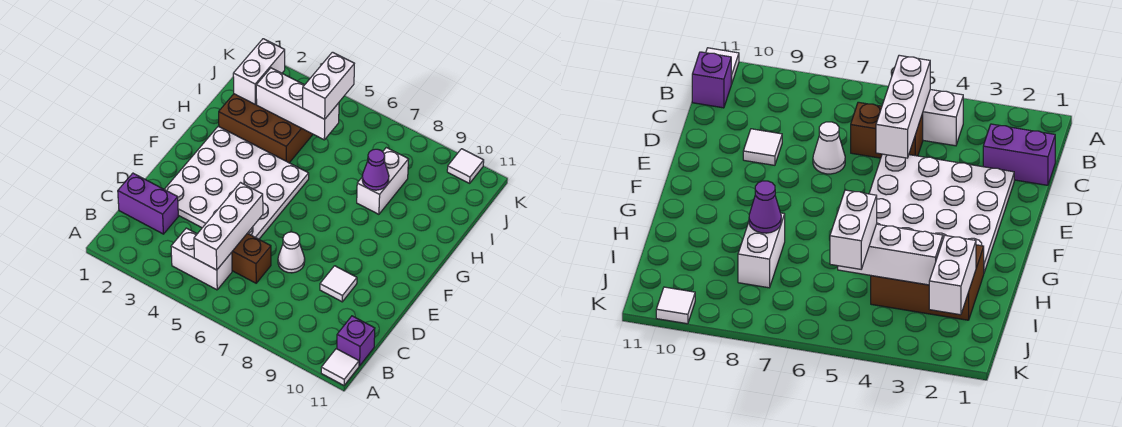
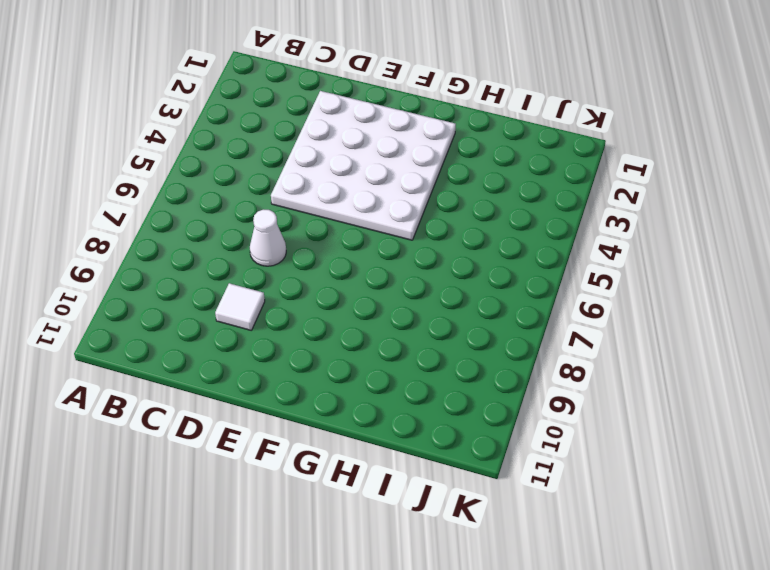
none -> white 1x1 tile [321,349,359,385]
none -> white 1x2 brick [171,228,232,290]
none -> purple 1x1 brick [337,316,375,366]

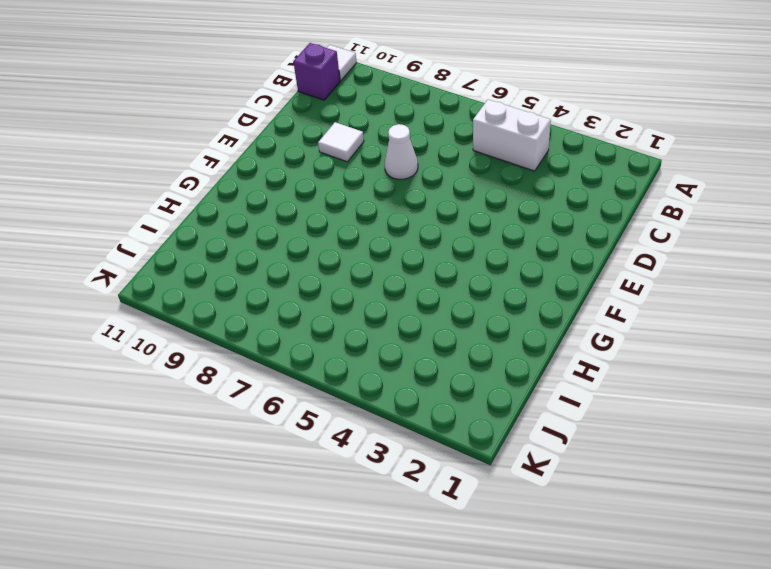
none -> purple 1x2 brick [118,173,178,234]
none -> brown 1x2 brick [231,233,271,283]
none -> white 4x4 plate [164,126,309,239]

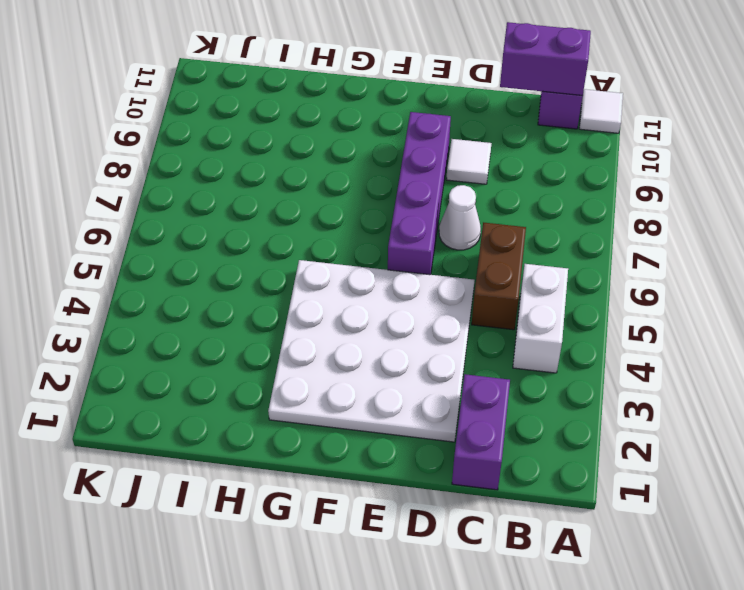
purple 1x2 brick [500,22,591,95] -> none
purple 1x4 brick [388,112,451,275] -> none
none -> brown 2x3 brick [219,94,313,163]
none -> white 1x2 brick [357,147,409,214]
none -> white 1x1 tile [447,149,484,183]

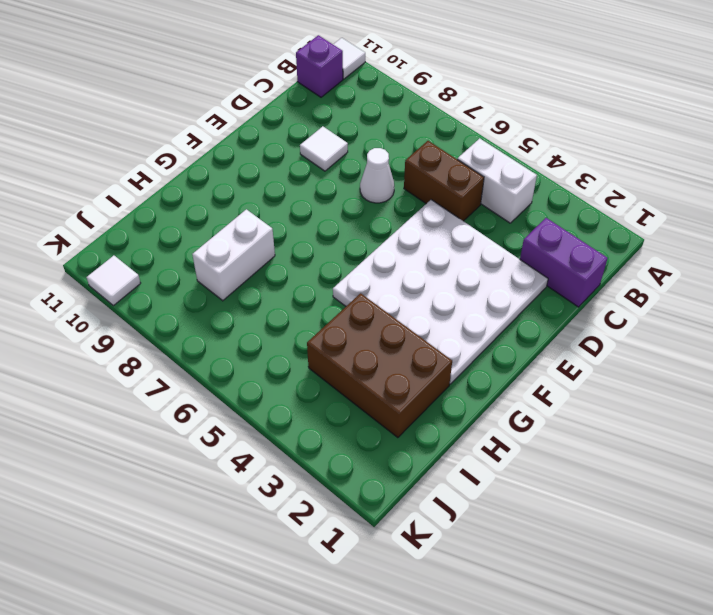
none -> white 1x3 brick [194,183,263,270]
none -> purple 1x1 cone [362,149,389,190]
none -> white 1x2 brick [233,39,285,104]

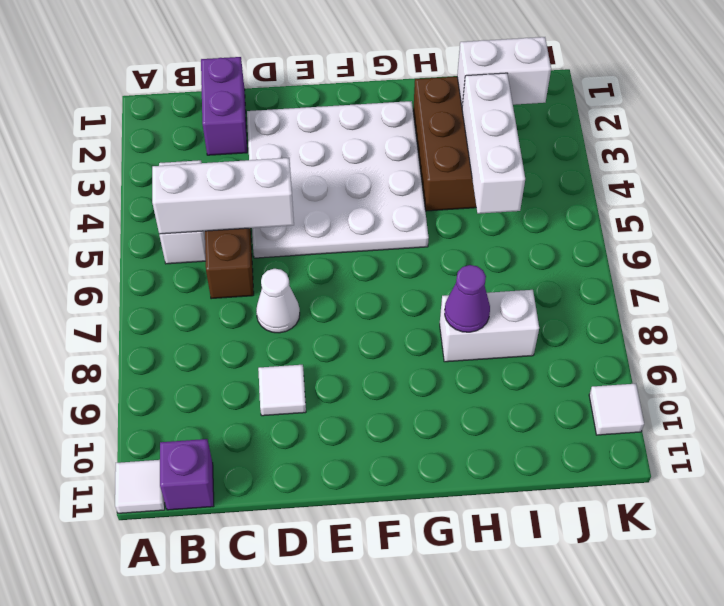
none -> white 1x2 brick [303,52,354,119]

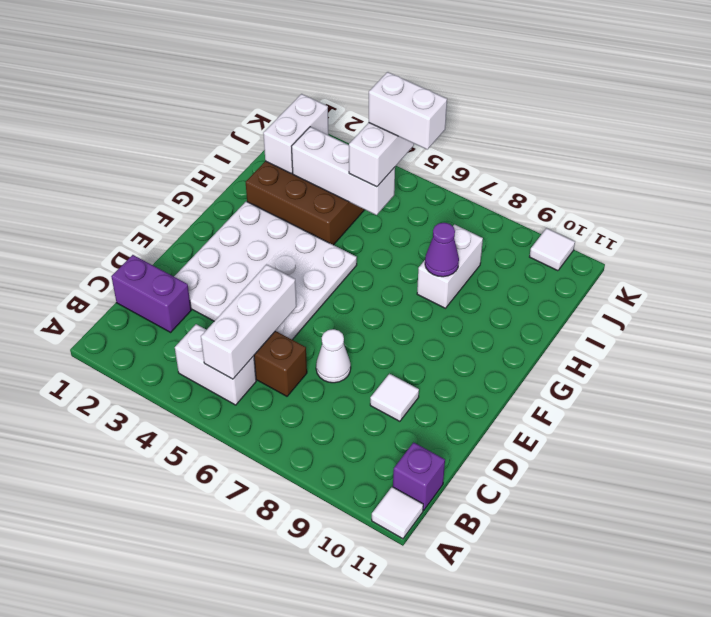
white 1x2 brick [369,72,447,149] -> none

